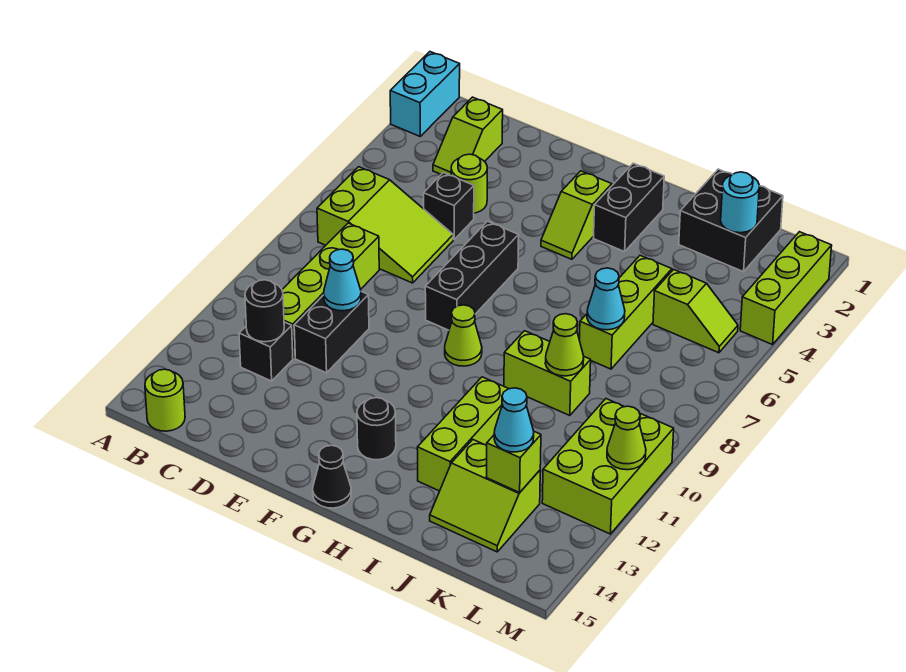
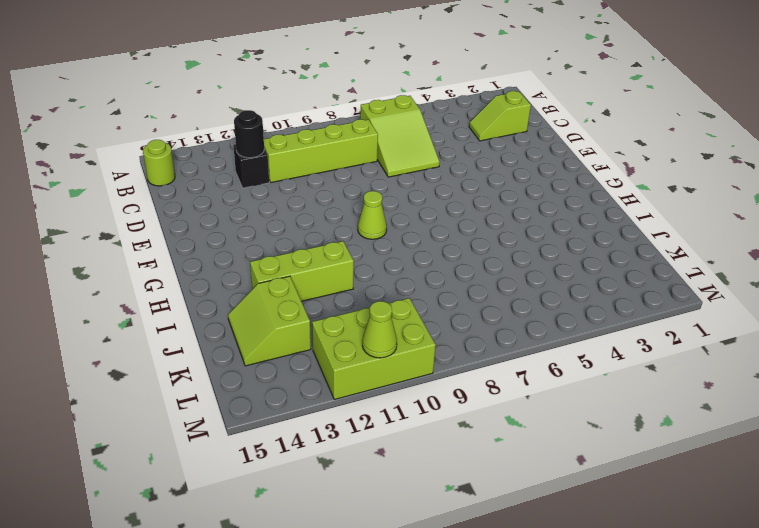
none -> cyan 1x2 brick [390,52,460,136]
none -> lime 1x1 round brick [451,154,487,213]
none -> black 1x1 brick [424,173,474,239]
none -> black 1x2 brick [294,292,369,373]

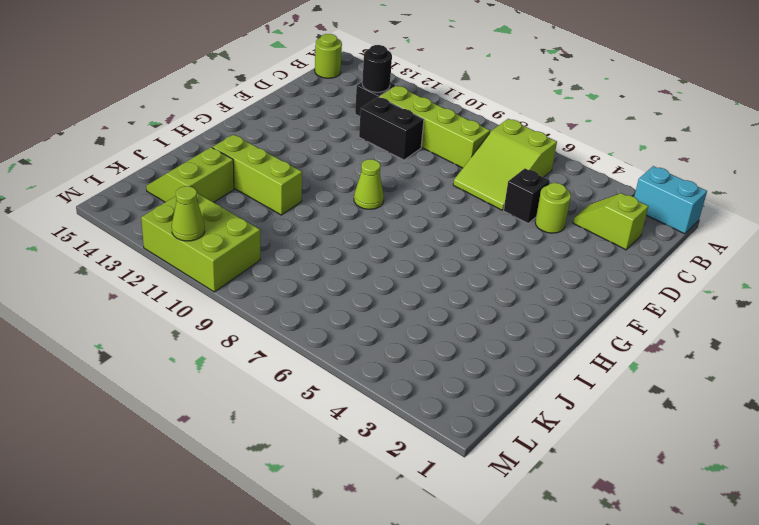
none -> black 1x3 brick [425,221,519,330]
none -> lime 1x2 slope [541,171,612,259]
none -> black 1x1 round brick [357,398,396,460]
none -> black 1x1 cone [313,445,351,508]

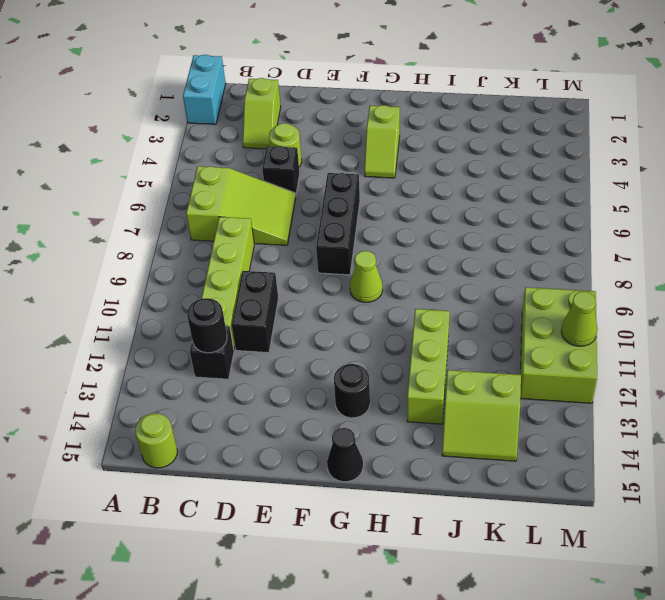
none -> black 1x2 brick [594,163,664,252]
none -> lime 1x2 brick [504,331,591,416]
none -> black 2x2 brick [679,169,783,272]
none -> lime 1x3 brick [579,255,672,369]

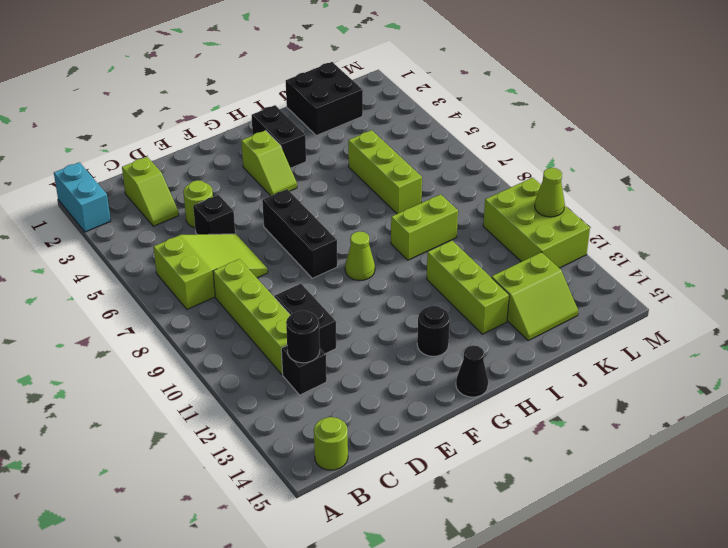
none -> lime 1x2 slope [653,270,738,353]
none -> lime 1x3 brick [740,232,832,345]
none -> cyan 1x1 cone [324,249,361,311]
none -> cyan 1x1 cone [587,268,625,330]

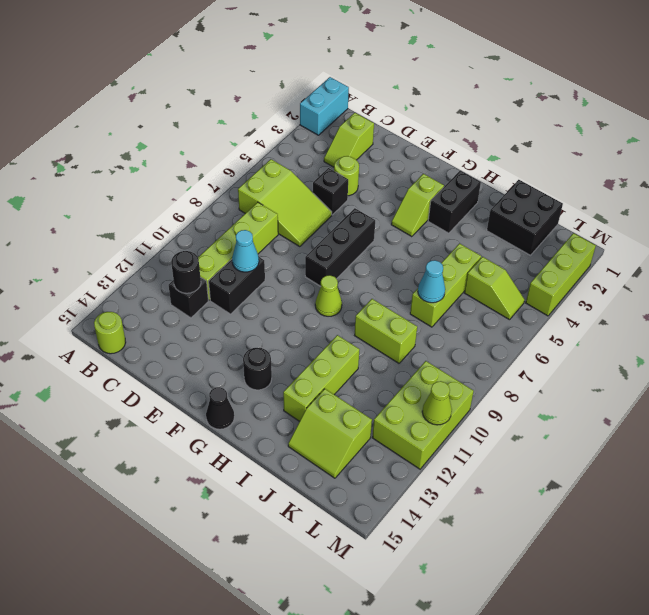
none -> lime 1x1 cone [545,314,584,376]
none -> cyan 1x1 round brick [721,172,759,233]
none -> lime 1x1 brick [486,432,541,492]
none -> cyan 1x1 cone [494,388,534,452]

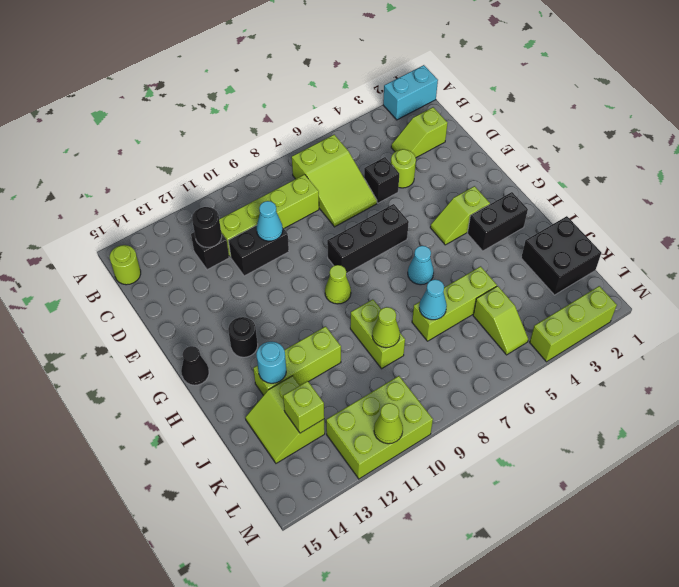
cyan 1x1 cone [408,246,434,285] -> cyan 1x1 cone moved to [494,388,534,452]
cyan 1x1 round brick [256,342,286,383] -> cyan 1x1 round brick moved to [721,172,759,233]

